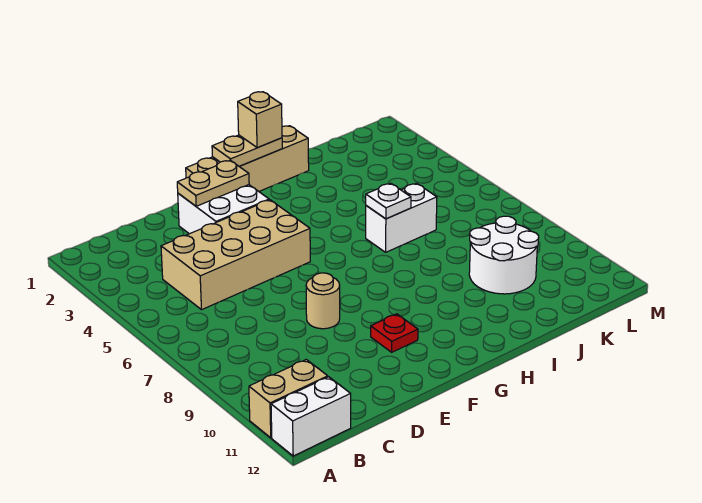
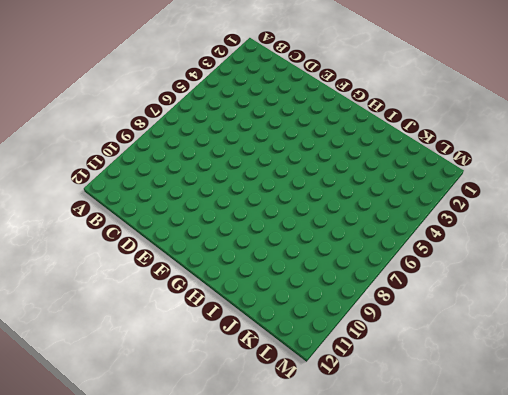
none -> tan 1x2 brick [249,359,328,438]
none -> white 1x2 brick [271,377,351,456]
none -> tan 2x4 brick [161,200,310,310]

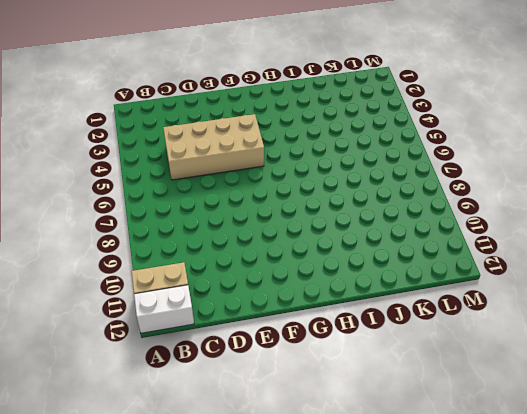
none -> white 2x2 brick [178,185,269,234]
none -> tan 1x1 round brick [306,273,340,329]
none -> tan 1x4 brick [186,126,309,191]

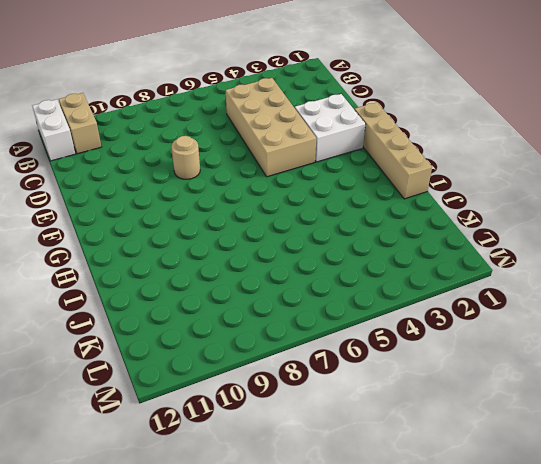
none -> red 1x1 plate [371,314,418,352]
none -> white 1x2 brick [366,183,437,252]
none -> white 2x2 round brick [469,216,539,294]

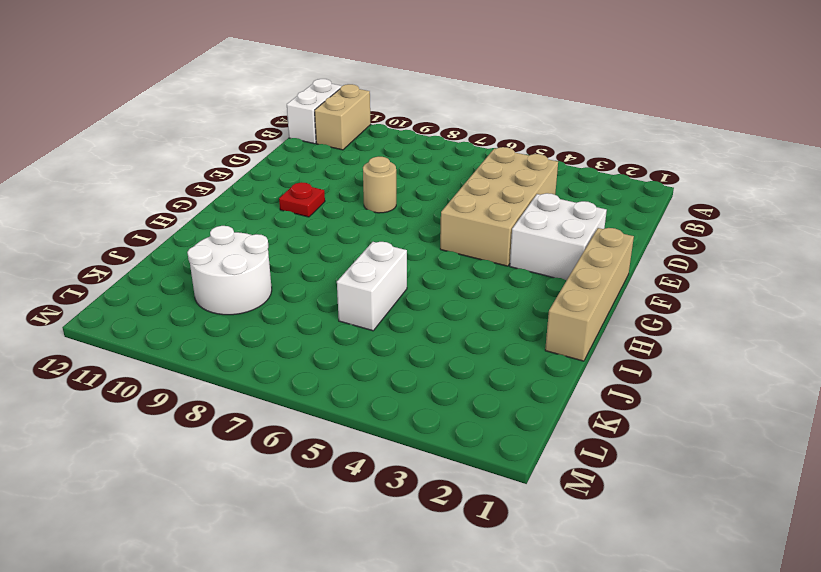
none -> tan 1x2 plate [177,160,249,206]
none -> tan 1x2 plate [212,135,282,166]
none -> white 1x1 plate [366,183,411,219]

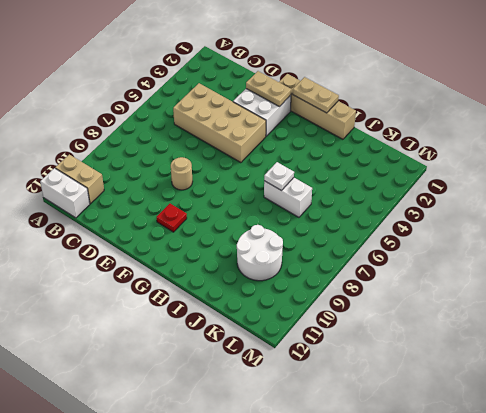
none -> tan 1x1 brick [238,92,282,148]

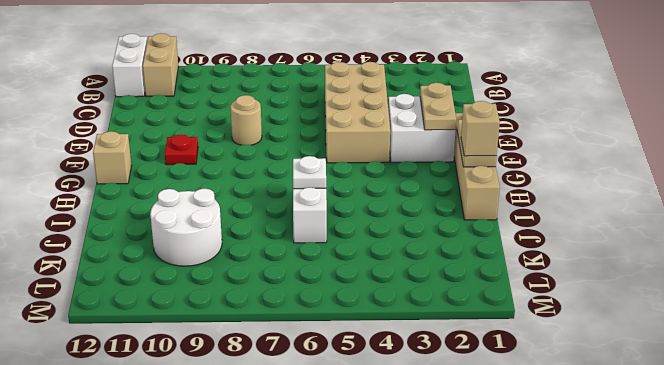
tan 1x1 brick [93,131,132,184] -> none

